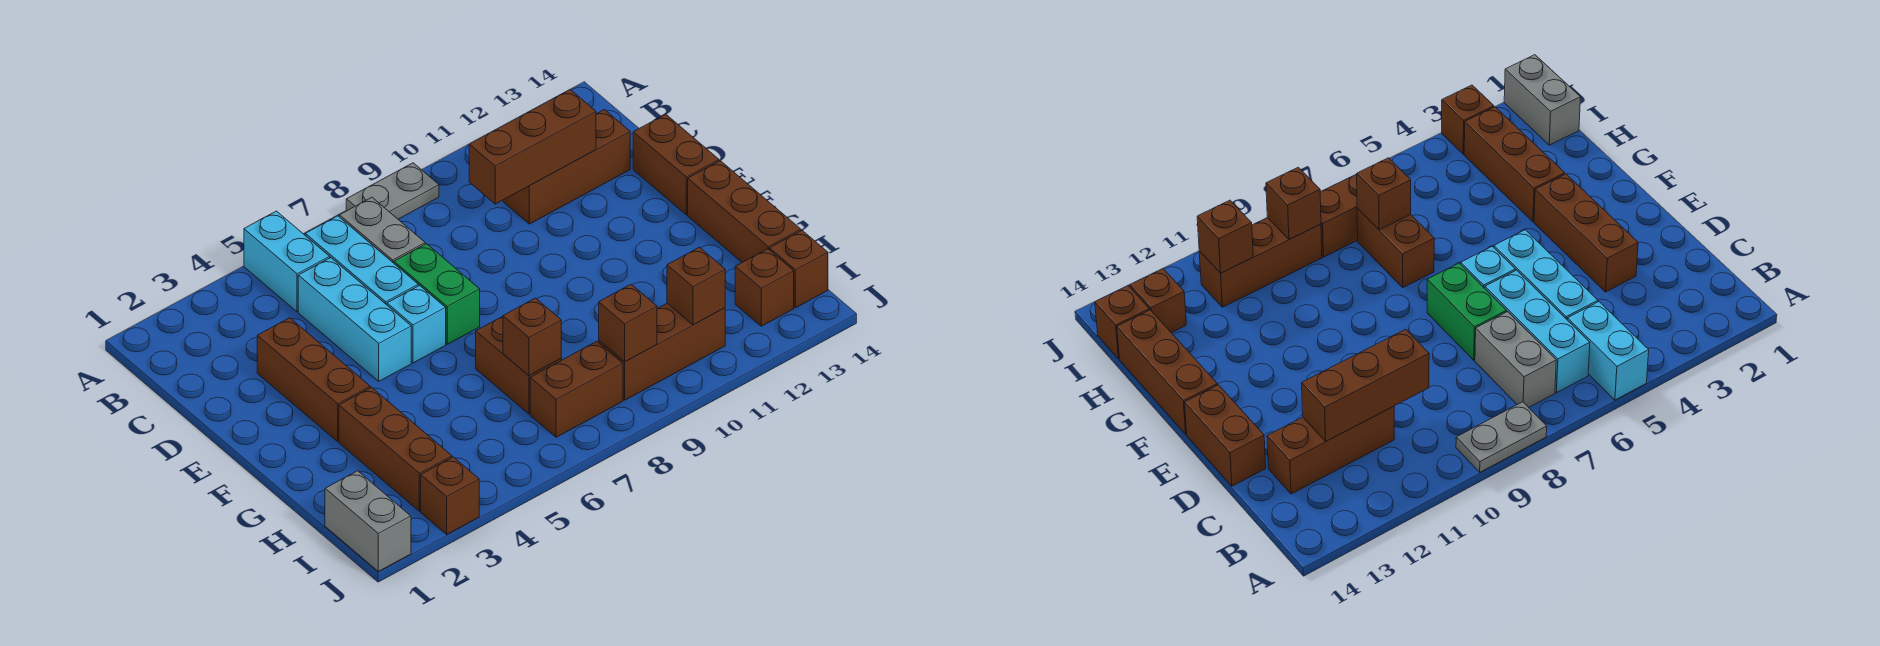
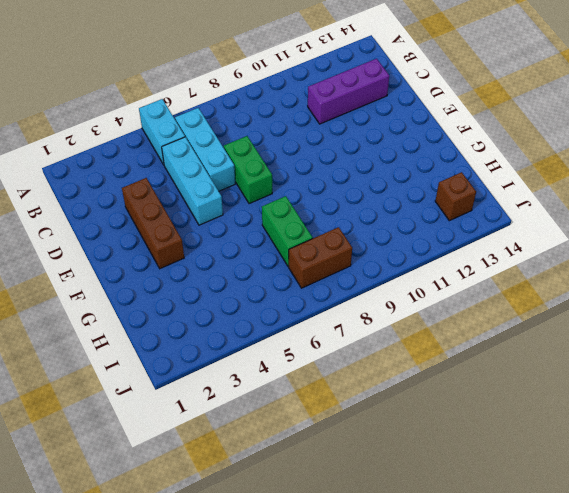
purple 1x3 brick [308,59,389,124] -> brown 1x3 brick [503,110,630,224]
green 1x2 brick [262,196,313,266] -> brown 1x2 brick [476,316,561,414]
none -> grey 1x2 plate [346,163,439,219]
none -> grey 1x2 brick [339,197,425,263]
none -> brown 1x2 brick [633,114,719,215]

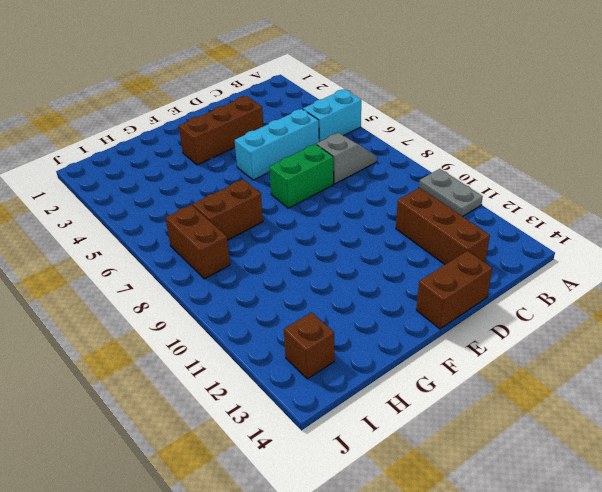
grey 1x2 plate [419,169,483,216] -> grey 1x2 plate moved to [346,163,439,219]
grey 1x2 slope [317,133,377,184] -> grey 1x2 brick [339,197,425,263]
none -> cyan 1x3 brick [305,216,418,305]
none -> cyan 1x1 brick [387,286,446,363]
none -> brown 1x3 brick [688,161,801,262]

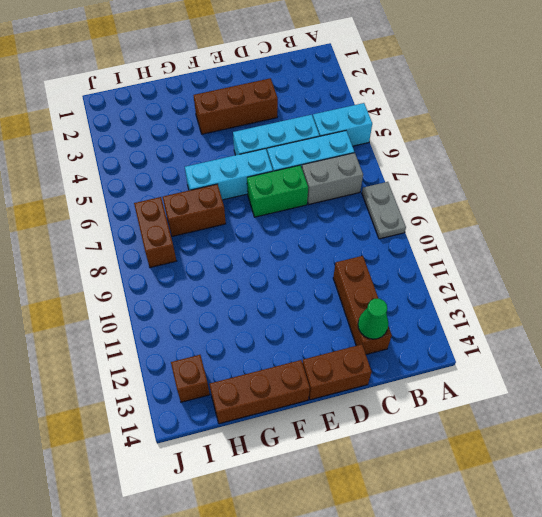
green 1x1 cone [358,299,388,339] -> none
cyan 1x3 brick [185,149,273,200] -> cyan 1x1 brick [387,286,446,363]
none -> brown 1x3 brick [339,387,452,511]
none -> grey 1x2 brick [325,471,411,571]
none -> brown 1x3 brick [599,303,725,400]

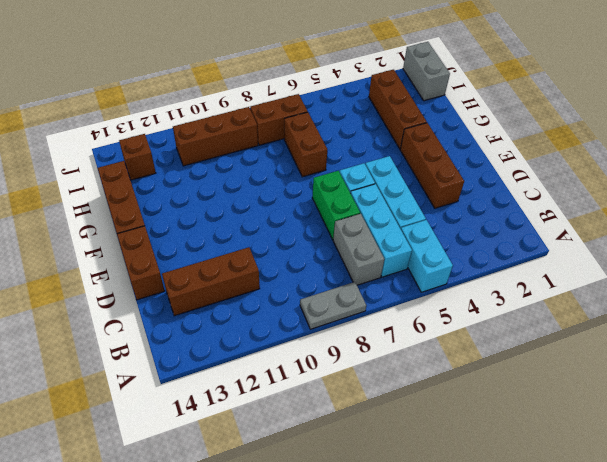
none -> brown 1x1 brick [770,230,828,308]
none -> brown 1x1 brick [421,457,479,534]
none -> brown 1x3 brick [469,90,596,204]

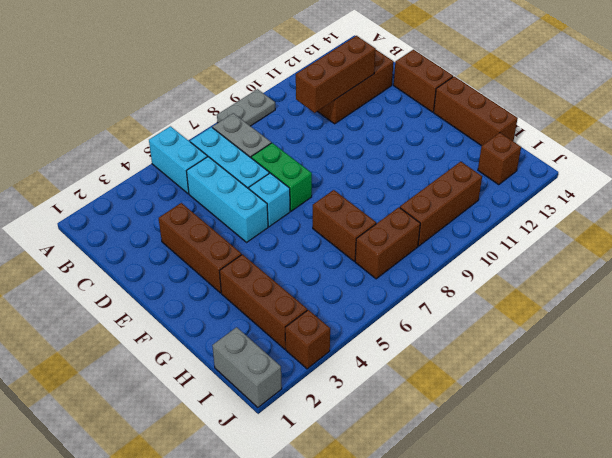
none -> brown 1x1 brick [770,230,828,308]
none -> brown 1x1 brick [503,298,561,375]
none -> brown 1x1 brick [599,284,657,362]

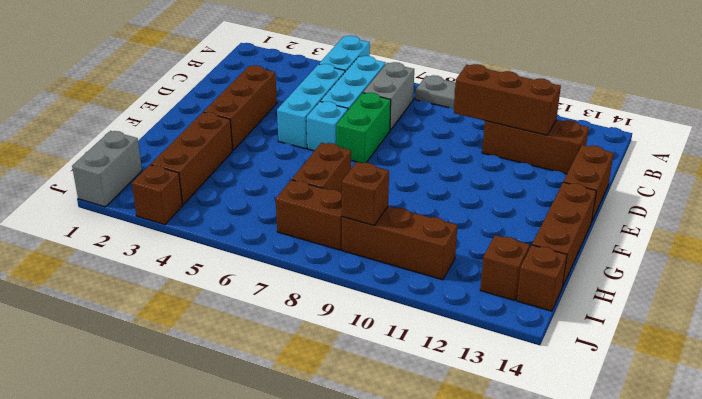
none -> brown 1x1 brick [503,298,561,375]
none -> brown 1x1 brick [667,247,725,325]

